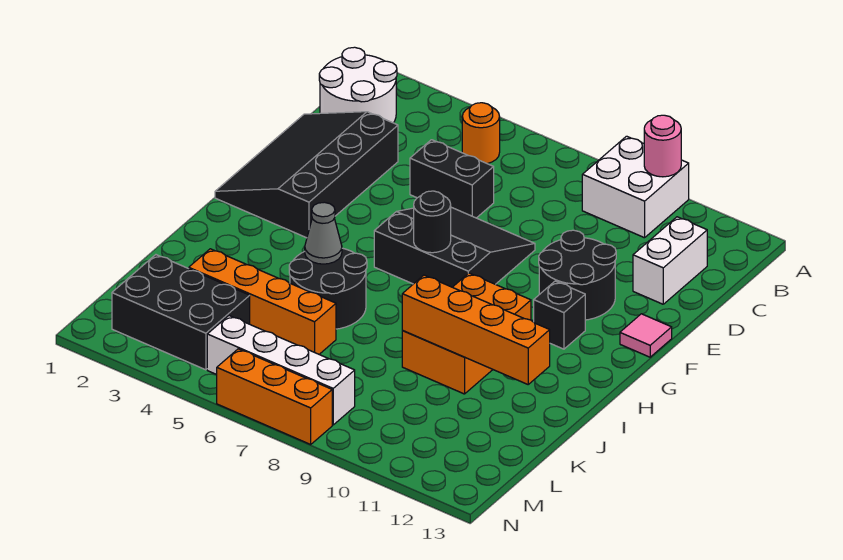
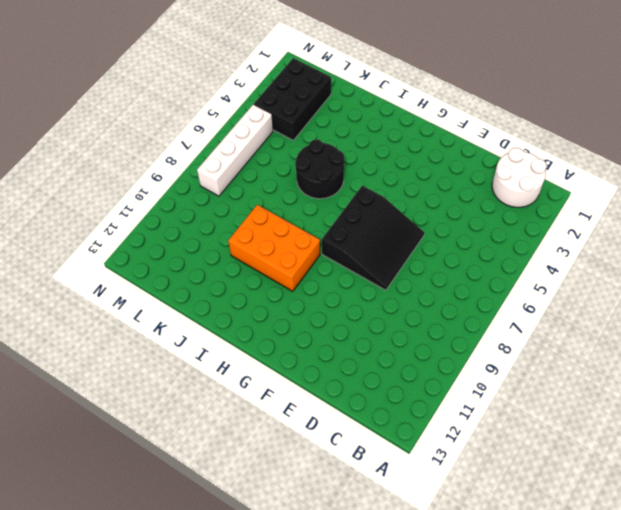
none -> white 2x2 brick [582,136,689,238]
none -> orange 1x1 round brick [462,103,500,164]
none -> white 1x2 brick [633,217,707,304]

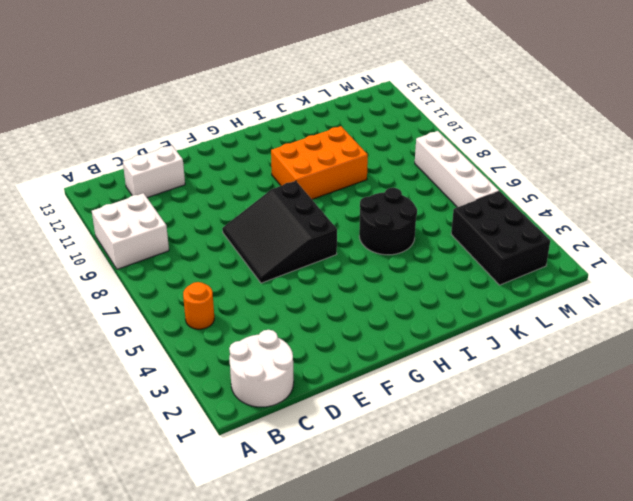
none -> black 3x4 slope [215,112,398,238]
none -> black 1x2 brick [410,140,494,218]
none -> black 2x2 round brick [539,230,616,320]

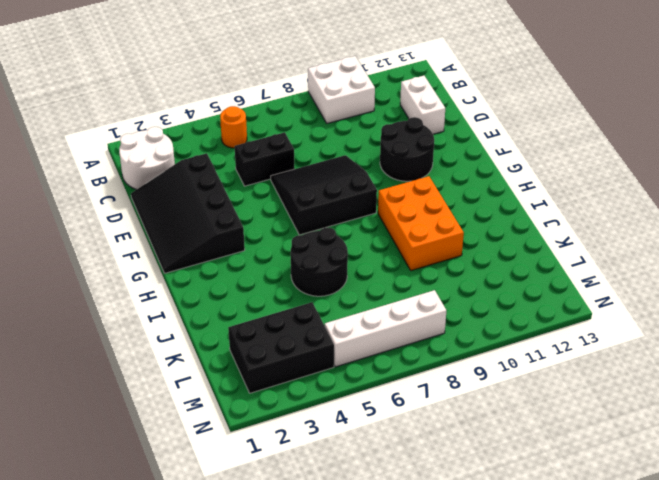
none -> pink 1x1 tile [620,314,672,357]
none -> black 1x1 brick [534,281,585,349]
none -> orange 1x4 brick [189,249,336,354]

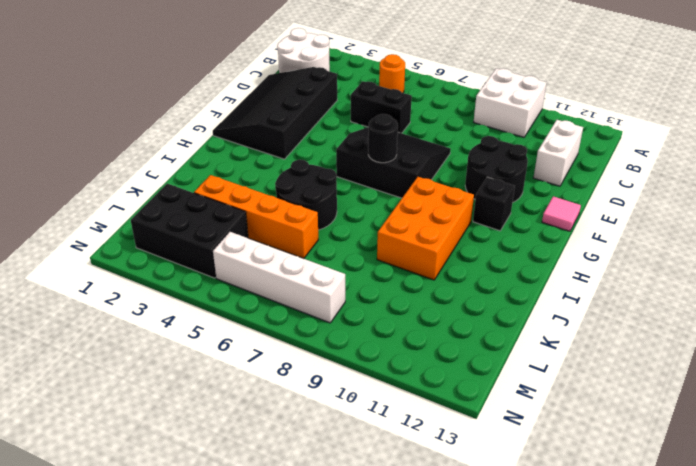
none -> orange 1x3 brick [217,349,332,444]
none -> pink 1x1 round brick [644,115,681,177]
none -> grey 1x1 cone [305,202,342,264]

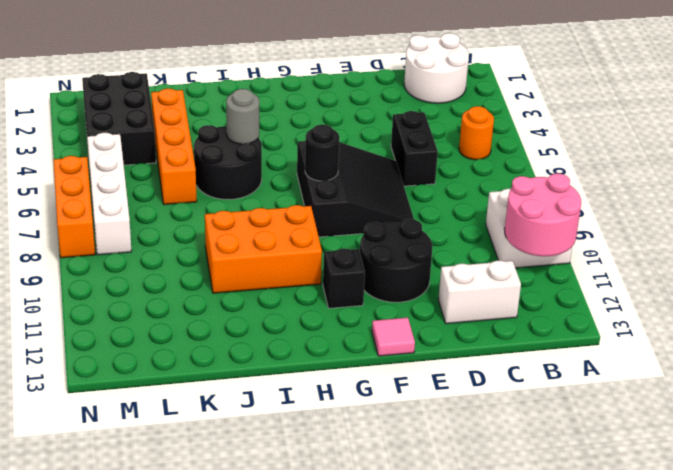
pink 2x2 round brick [505,173,581,256] -> pink 1x1 round brick [644,115,681,177]
grey 1x1 round brick [226,89,259,144] -> grey 1x1 cone [305,202,342,264]
none -> black 3x4 slope [215,112,398,238]
none -> orange 1x4 brick [402,275,550,384]

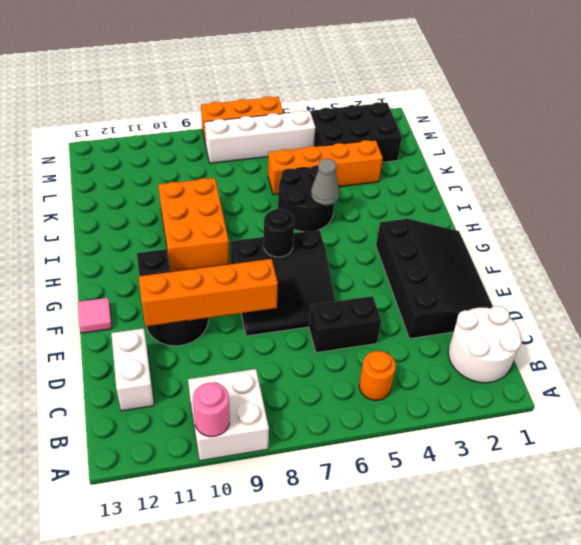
orange 1x4 brick [139,259,278,326] -> orange 1x4 brick moved to [402,275,550,384]

